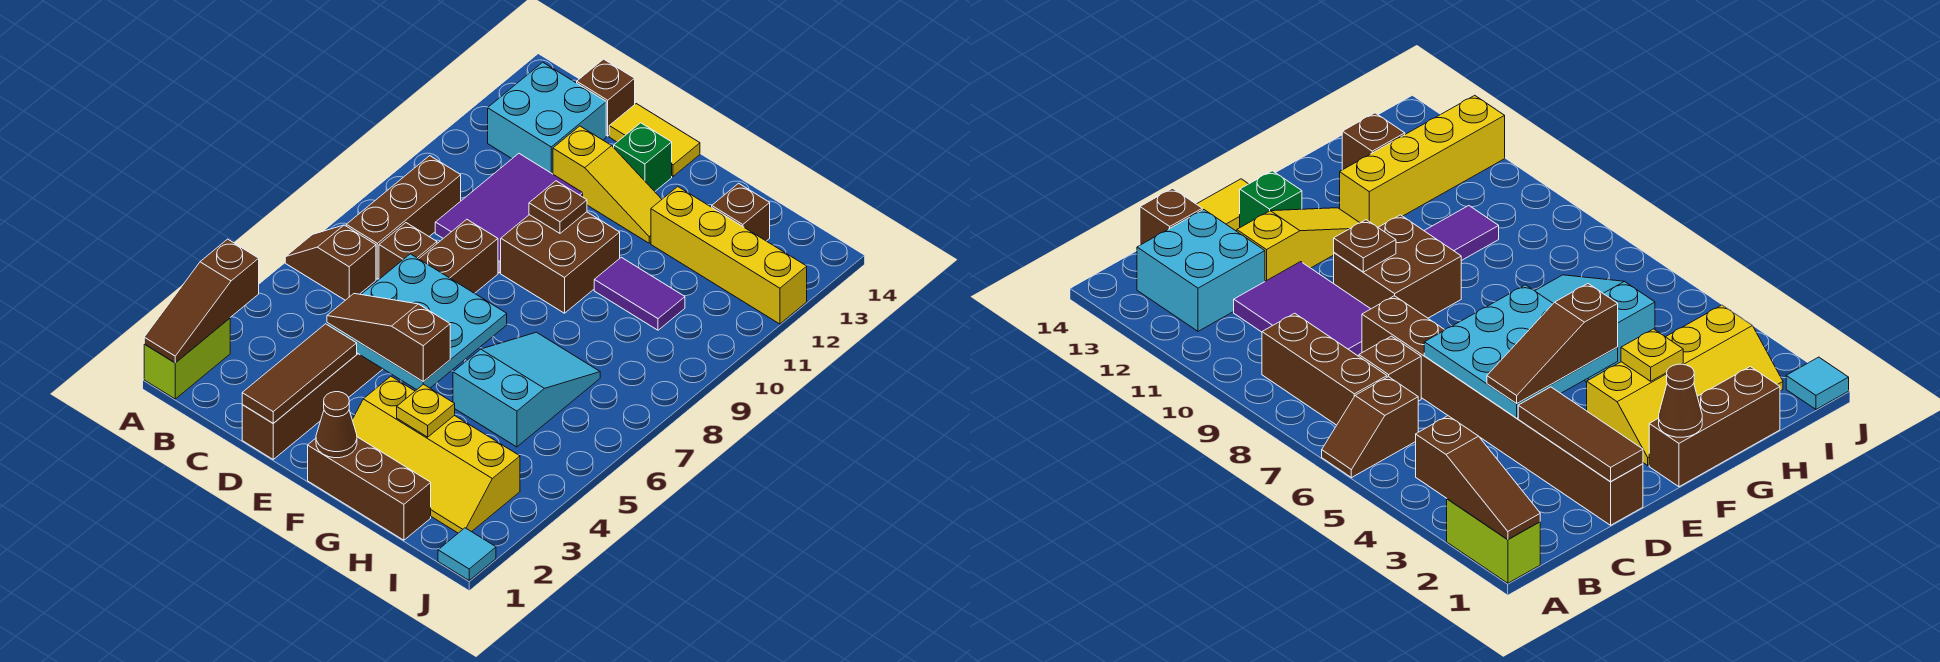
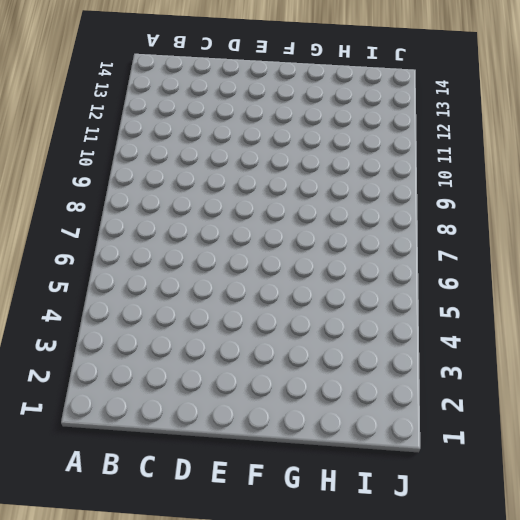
none -> lime 1x2 brick [144,318,230,399]
none -> brown 1x2 slope [285,225,376,300]
none -> brown 1x3 brick [346,156,461,279]

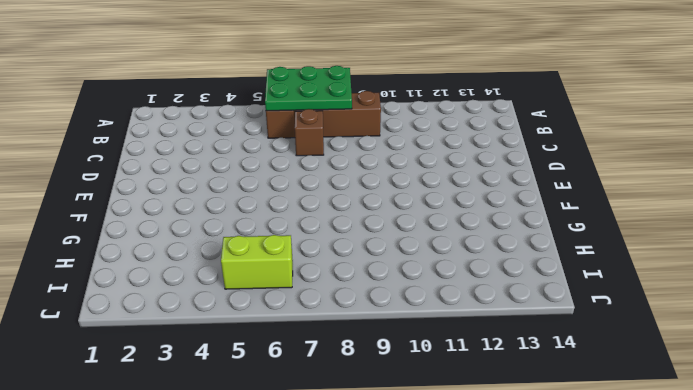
green 2x3 plate [265,66,352,111] -> none
lime 1x2 brick [221,235,293,289] -> lime 1x2 brick moved to [144,318,230,399]
none -> cyan 2x2 brick [488,62,606,174]
none -> purple 2x3 tile [435,154,583,273]
none -> brown 1x1 brick [577,59,635,136]

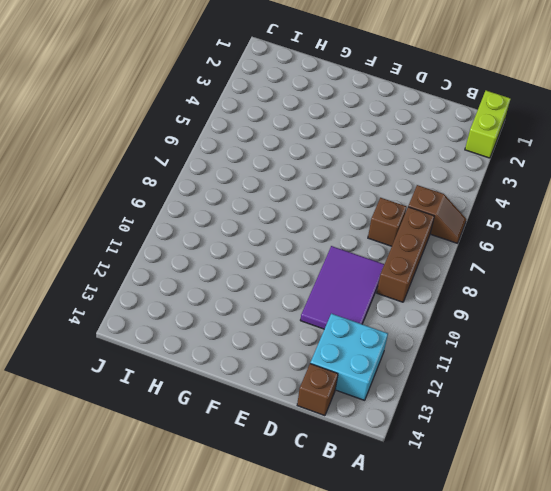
none -> brown 1x8 brick [242,219,498,459]
none -> yellow 1x3 slope [553,126,662,243]
none -> yellow 1x2 tile [609,104,700,176]

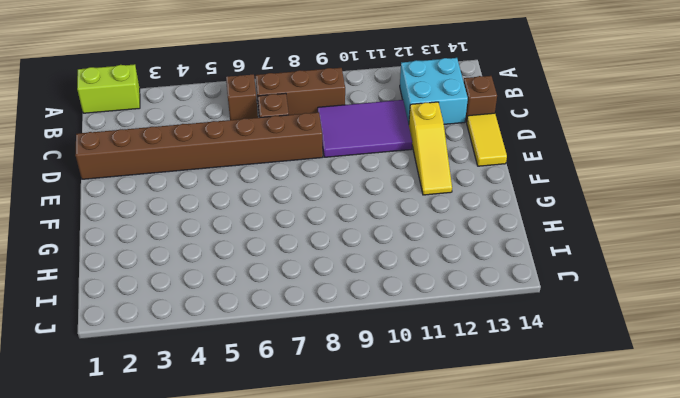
none -> brown 2x2 brick [501,212,620,313]
none -> green 1x1 brick [614,123,672,191]
none -> brown 1x3 brick [308,437,431,540]

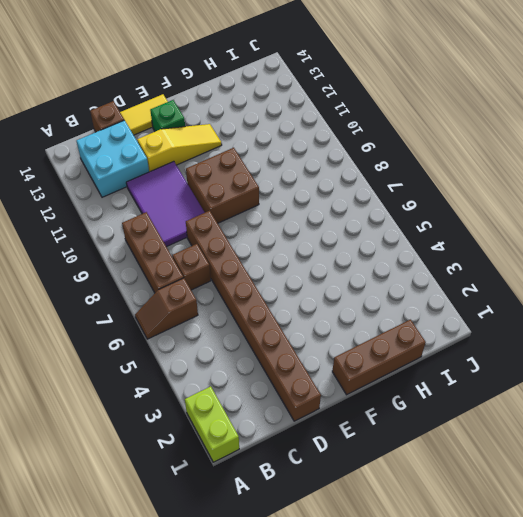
none -> yellow 2x4 slope [352,376,520,533]
none -> cyan 2x3 slope [453,332,600,447]
none -> purple 1x2 tile [594,257,685,330]

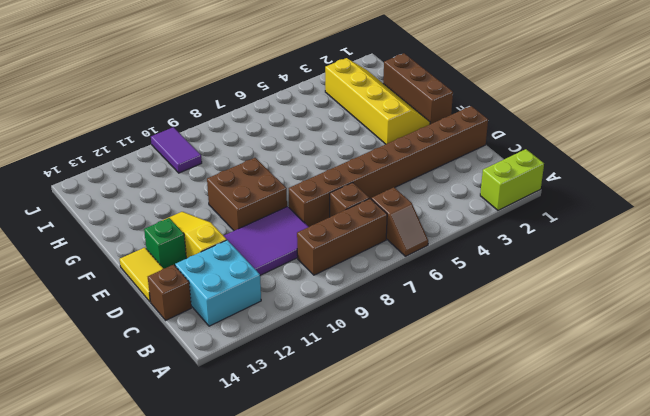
purple 1x2 tile [151,127,202,173] -> purple 1x2 tile moved to [594,257,685,330]
none -> cyan 2x3 slope [453,332,600,447]
none -> yellow 1x4 brick [651,187,807,324]
none -> brown 1x1 brick [712,183,770,241]

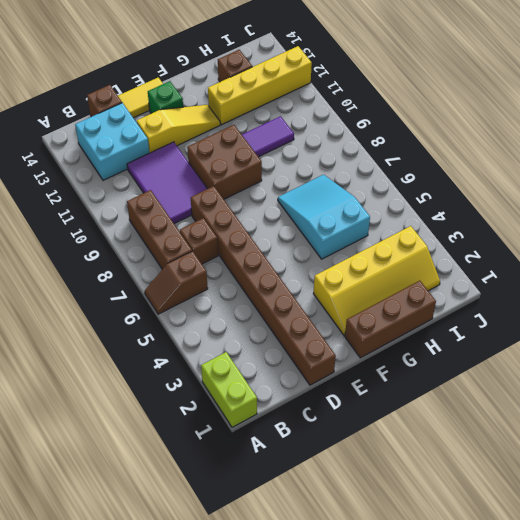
none -> cyan 1x1 tile [438,528,496,580]
none -> brown 1x3 slope [144,239,259,363]
none -> brown 1x3 tile [242,324,357,423]

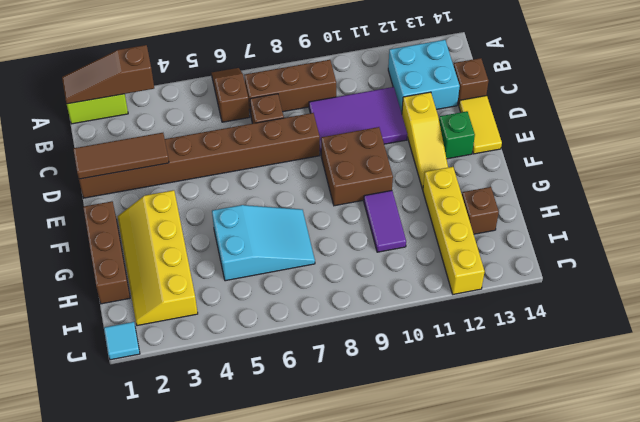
none -> cyan 3x3 plate [327,254,507,390]
none -> brown 1x1 plate [529,181,587,233]
none -> brown 1x1 cone [316,392,357,458]

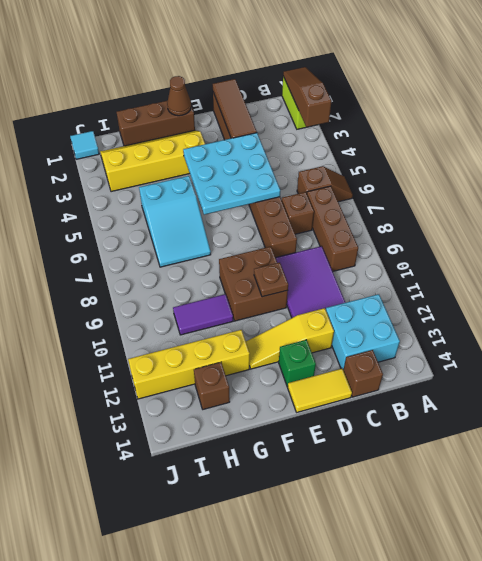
none -> yellow 1x1 plate [397,384,455,437]
none -> brown 1x3 slope [327,294,450,382]

